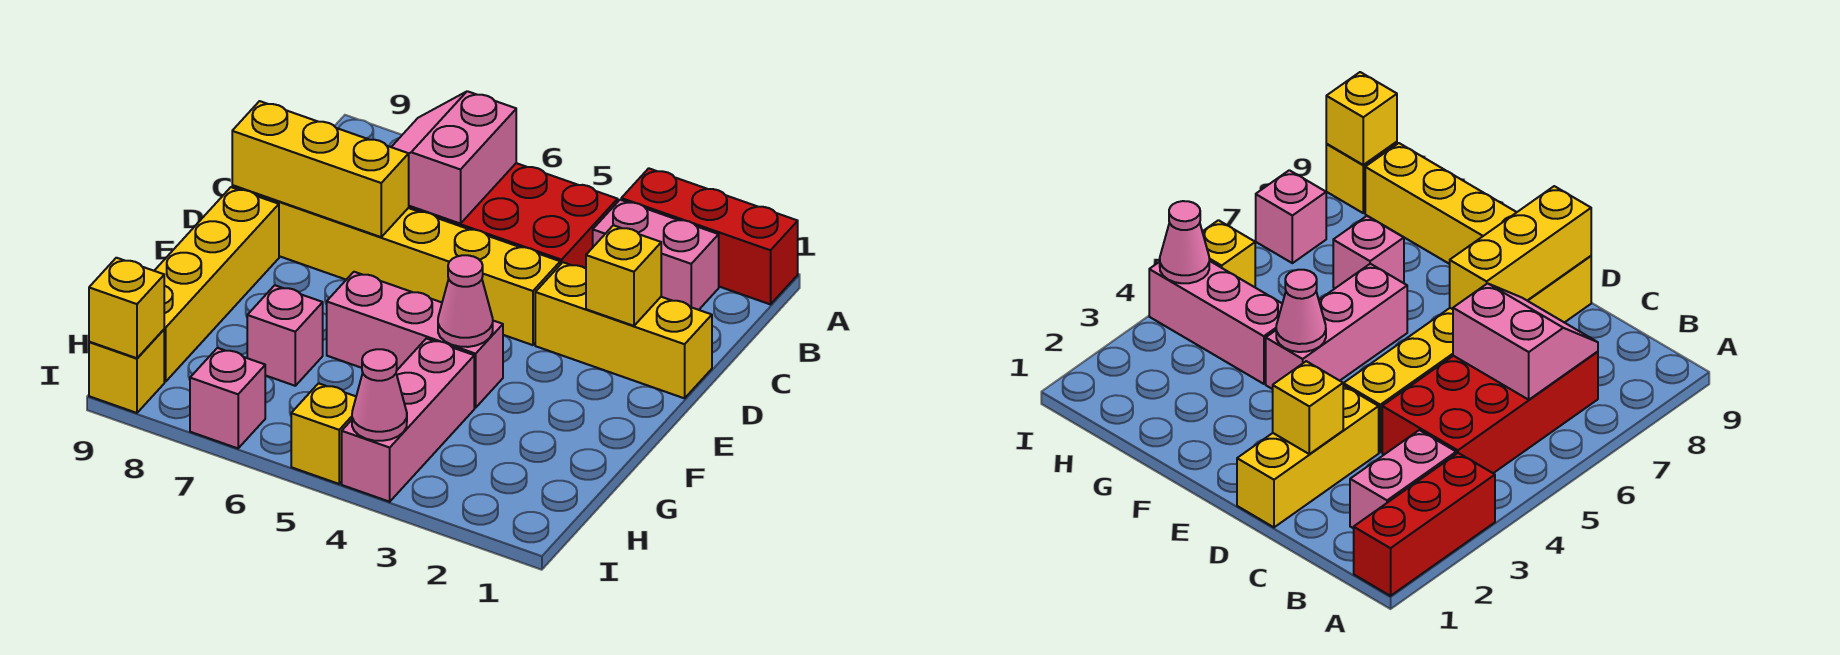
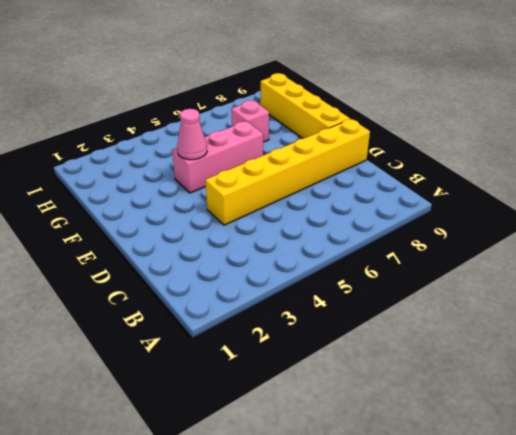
none -> red 1x3 brick [621,168,798,304]
none -> pink 1x2 brick [593,200,719,310]
none -> red 2x4 brick [409,163,618,268]

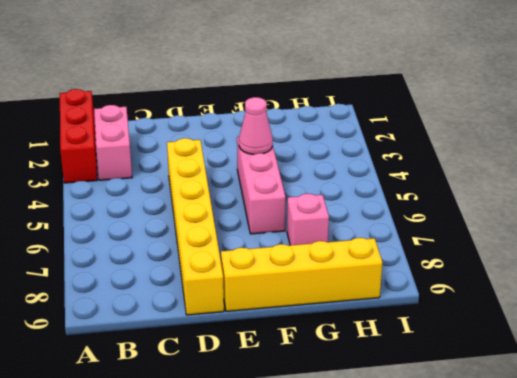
none -> red 2x4 brick [409,163,618,268]
none -> yellow 1x3 brick [535,262,712,398]
none -> pink 1x3 brick [342,338,474,502]

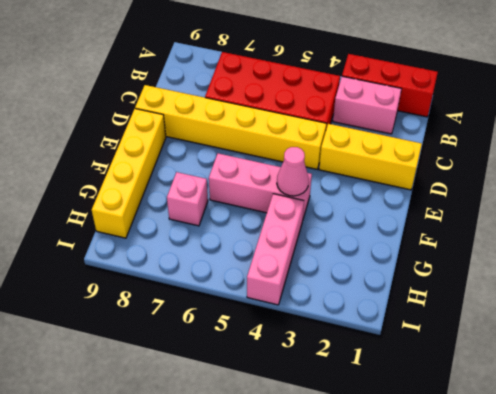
none -> yellow 1x1 brick [291,383,356,484]
none -> pink 1x1 brick [190,348,265,448]
none -> yellow 1x1 brick [89,330,164,413]

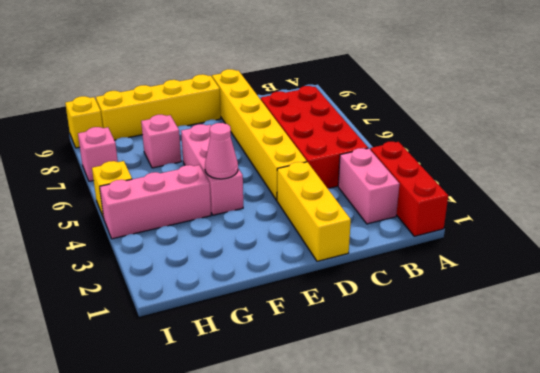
none -> pink 2x2 slope [392,91,516,224]
none -> yellow 1x1 brick [586,225,661,326]
none -> yellow 1x3 brick [232,101,409,237]

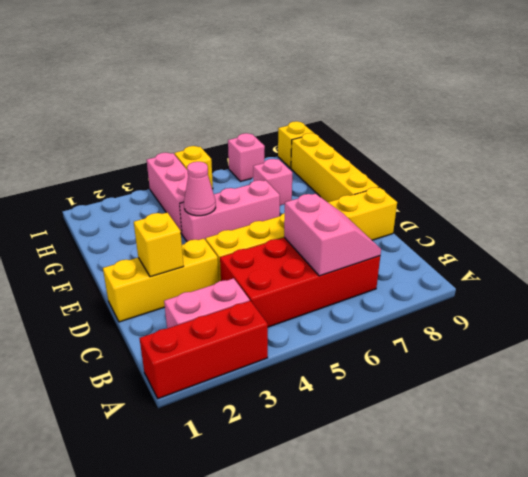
none -> yellow 1x3 brick [232,101,409,237]
none -> pink 1x1 cone [352,349,407,441]
none -> yellow 1x1 brick [89,258,164,358]

